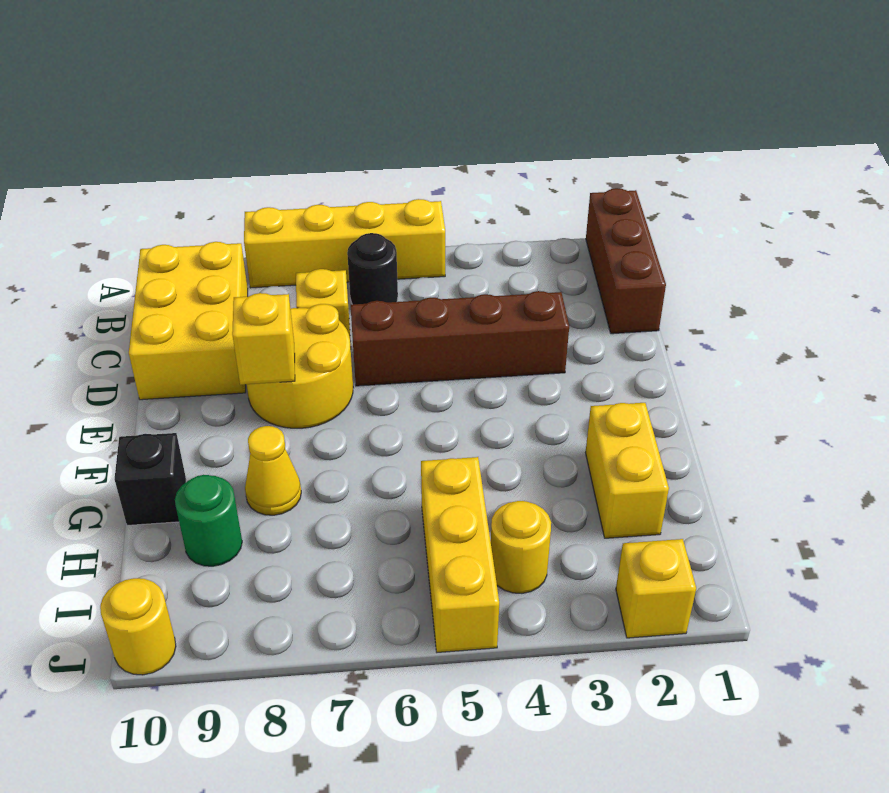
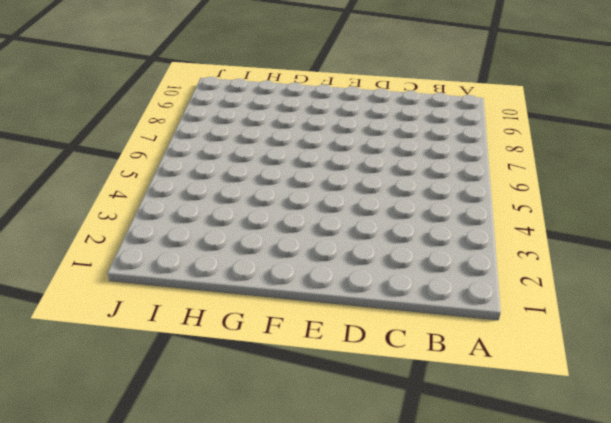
none -> brown 1x3 brick [586,188,666,334]
none -> yellow 1x4 brick [244,199,445,288]
none -> black 1x1 round brick [347,233,398,304]

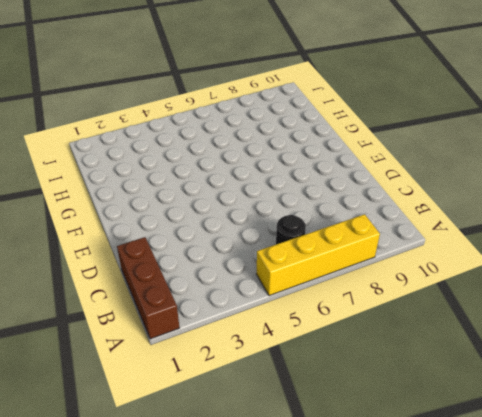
none -> yellow 2x3 brick [129,242,248,400]
none -> yellow 1x1 brick [296,269,351,348]
none -> brown 1x4 brick [351,291,569,386]

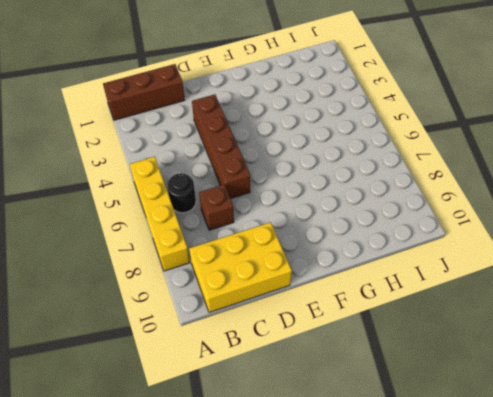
brown 1x1 brick [199,185,234,230] -> yellow 1x1 brick [296,269,351,348]
none -> yellow 2x2 round brick [246,304,353,428]
none -> yellow 1x2 brick [585,403,669,538]
none -> yellow 1x1 cone [245,426,301,515]

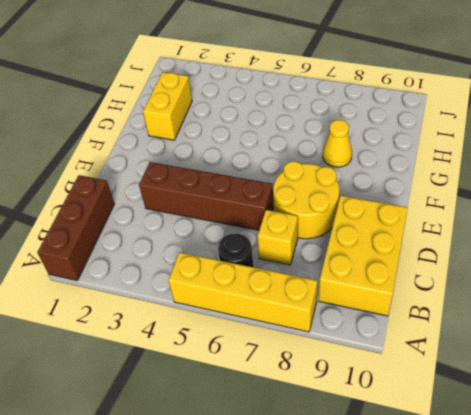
none -> black 1x1 brick [115,433,186,525]
none -> yellow 1x3 brick [421,457,499,652]
none -> green 1x1 round brick [175,475,242,566]

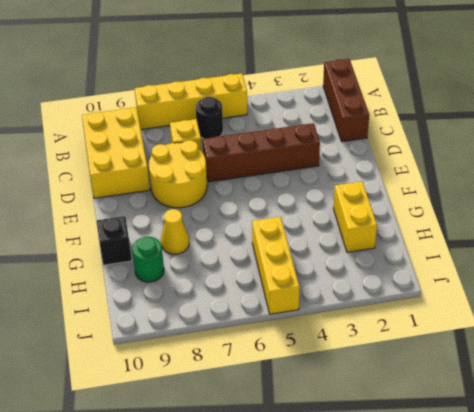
none -> yellow 1x1 round brick [491,501,551,593]
none -> yellow 1x1 brick [616,539,696,638]
none -> yellow 1x1 round brick [100,578,176,675]

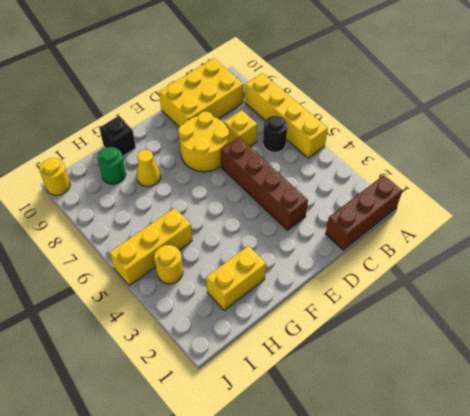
none -> yellow 1x1 brick [616,539,696,638]
none -> yellow 1x1 brick [232,293,295,385]

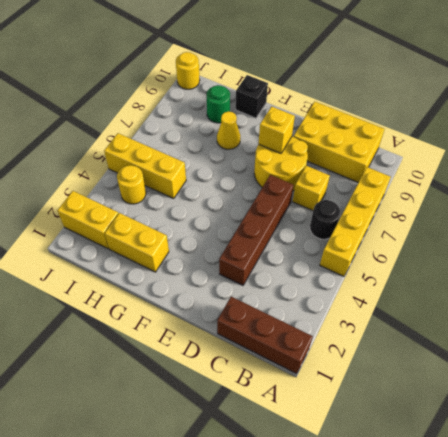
yellow 1x2 brick [58,191,119,249] -> yellow 1x1 brick [616,539,696,638]

